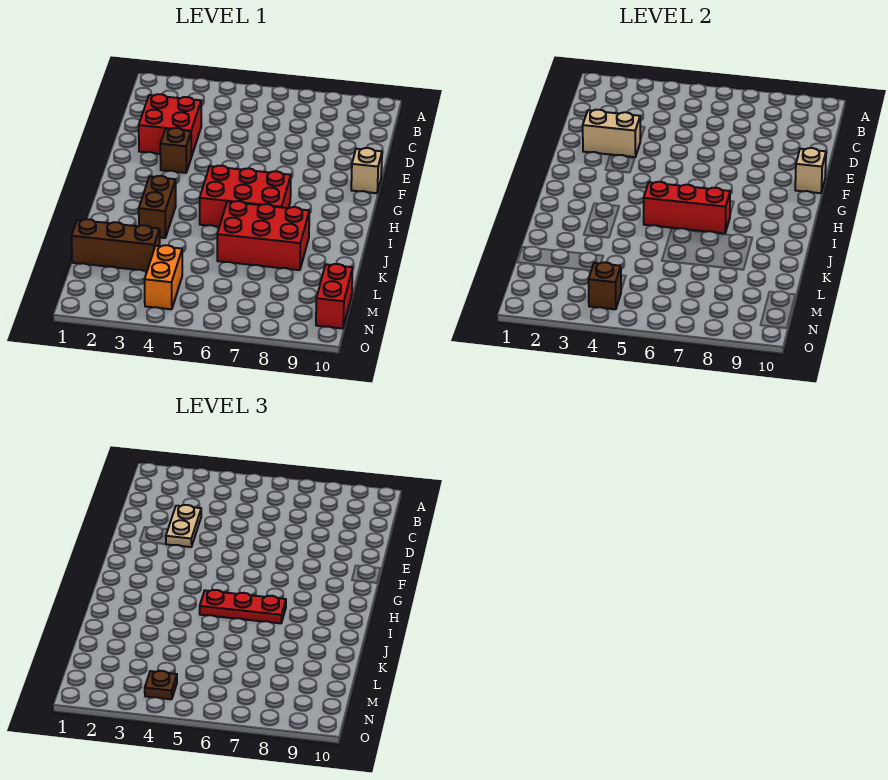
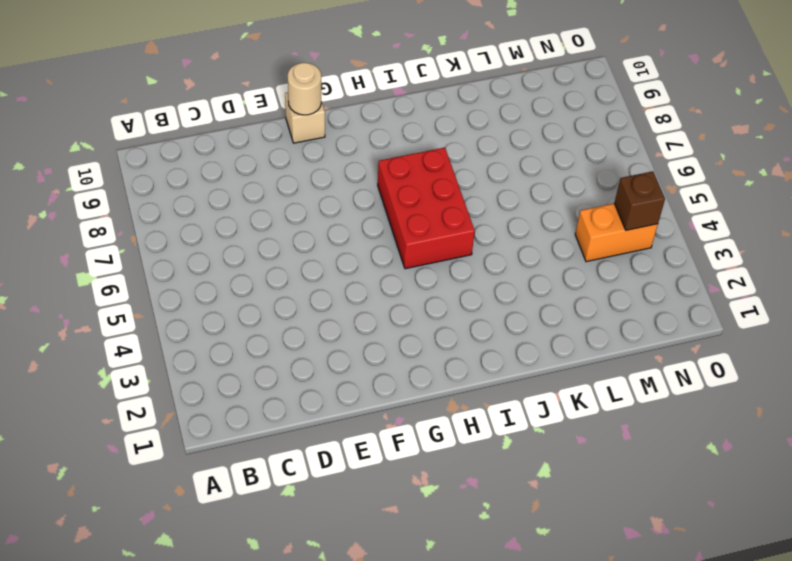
tan 1x1 round brick [288,63,321,115] -> tan 1x1 brick [795,148,826,193]
none -> red 2x2 brick [139,94,201,157]
none -> brown 1x1 brick [160,128,191,173]
none -> brown 1x2 brick [139,176,176,238]

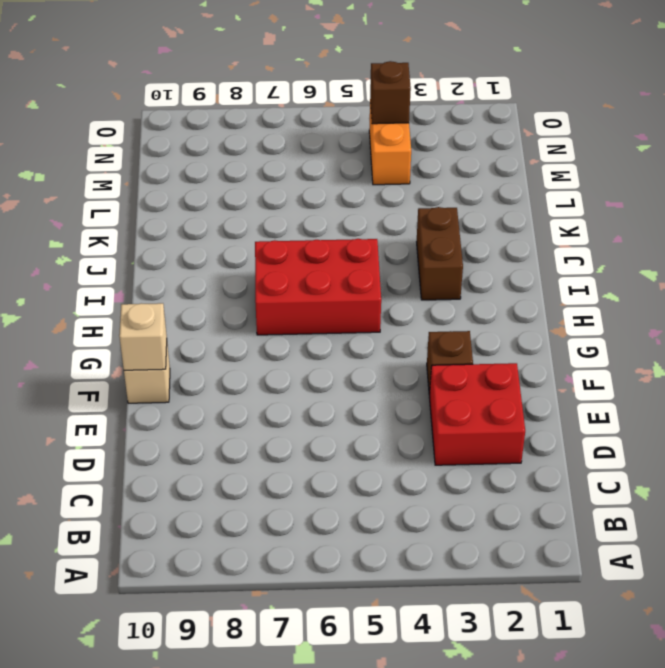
none -> red 2x3 brick [217,201,309,270]
none -> brown 1x3 brick [71,219,160,271]
none -> red 1x2 brick [316,264,353,329]

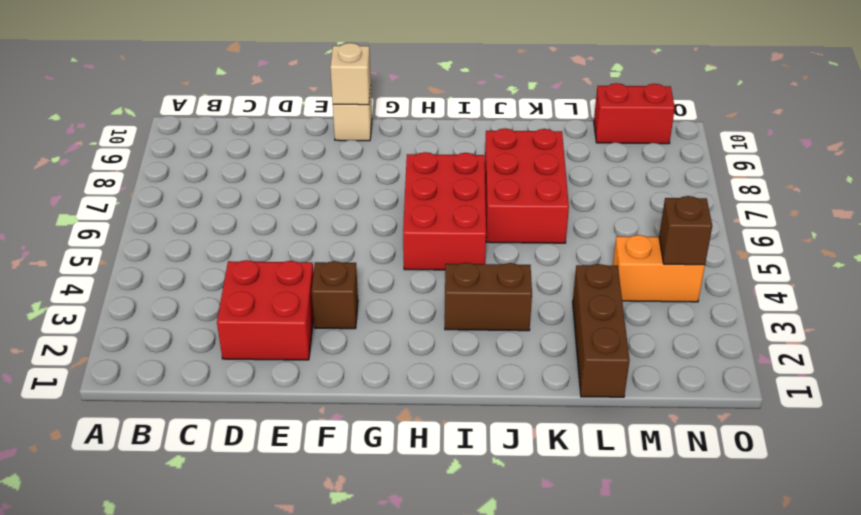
none -> tan 1x2 brick [583,110,640,157]
none -> red 1x3 brick [644,182,730,233]
none -> tan 1x2 plate [166,505,201,547]

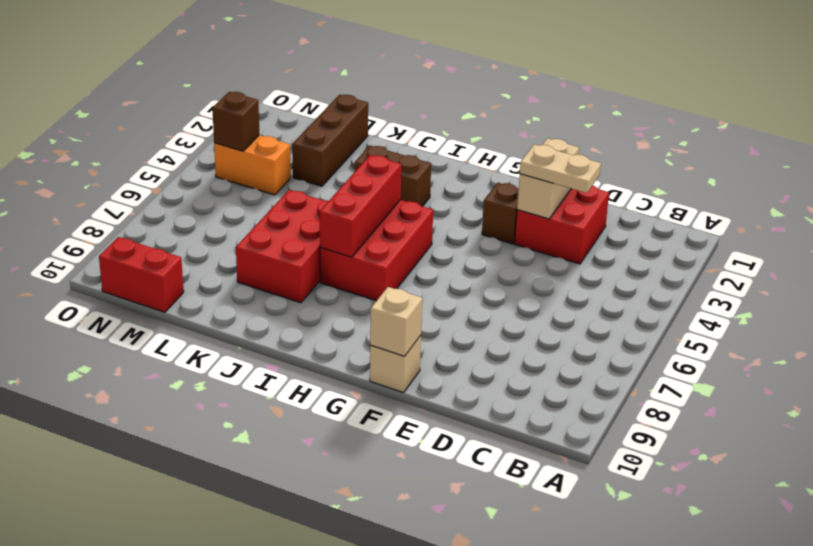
none -> red 1x3 plate [200,590,286,623]
none -> brown 1x1 plate [145,671,177,699]

